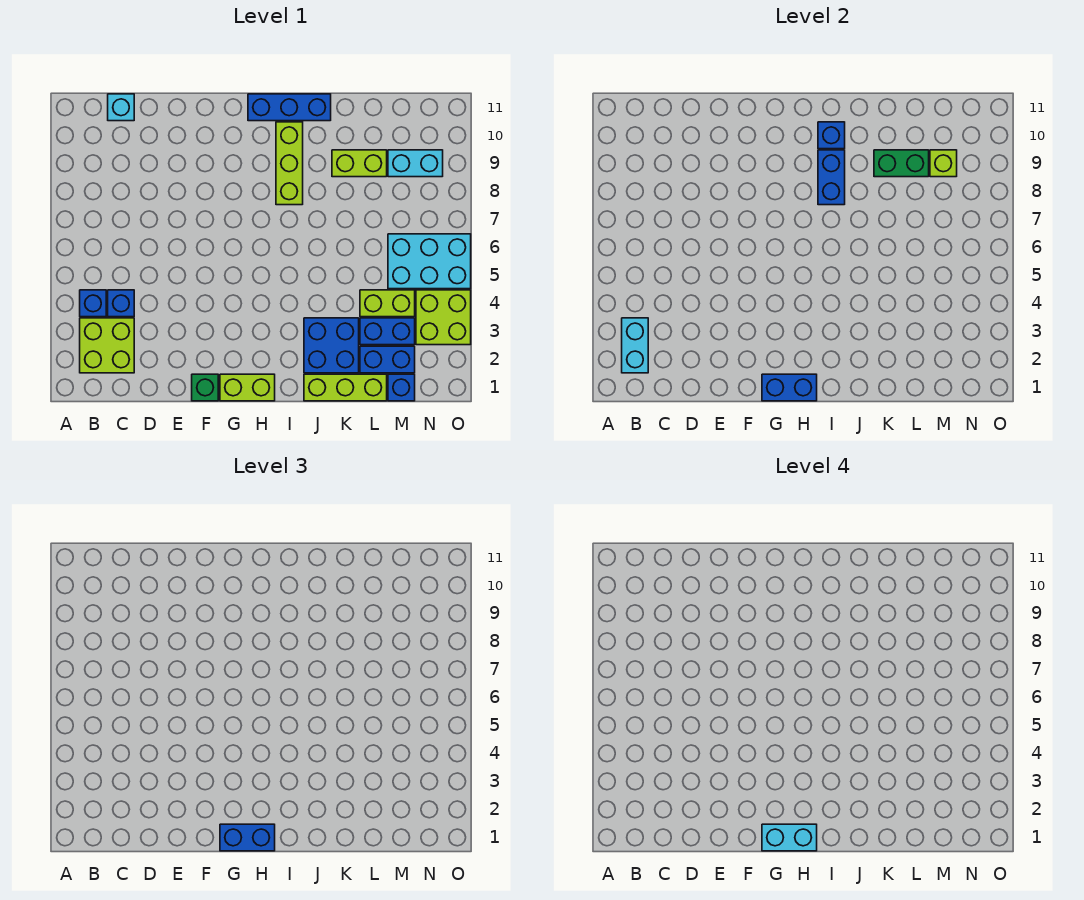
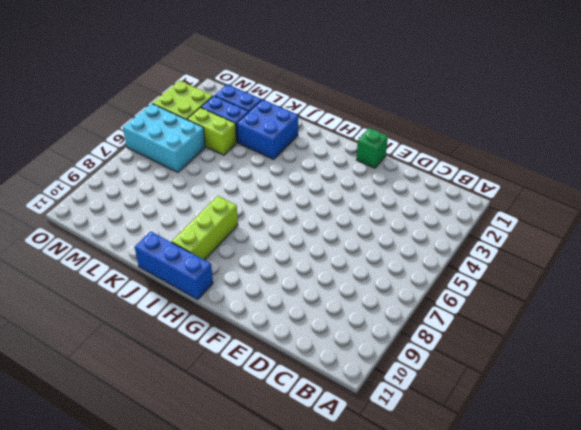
none -> lime 2x2 brick [80,318,134,373]
none -> blue 1x1 brick [80,290,106,317]
none -> blue 1x1 brick [108,290,134,317]

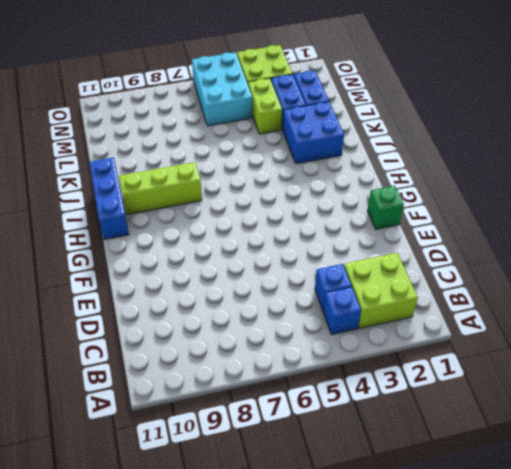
none -> cyan 1x1 brick [108,94,134,121]
none -> lime 1x2 brick [220,374,275,401]
none -> lime 1x3 brick [304,374,387,401]

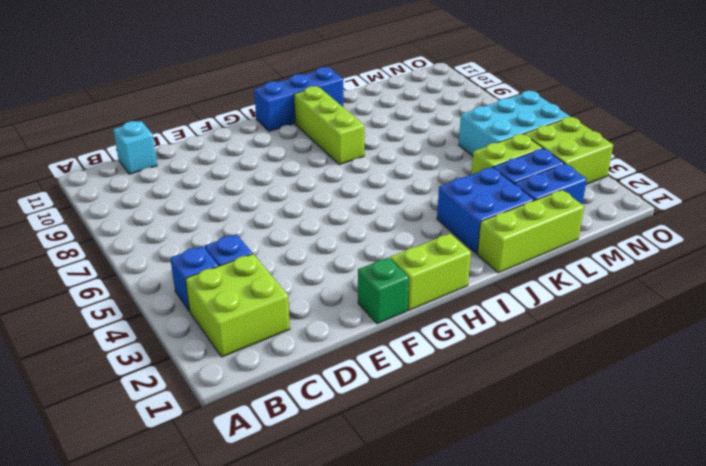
none -> lime 1x2 brick [332,150,387,177]
none -> blue 1x1 brick [388,374,415,401]
none -> cyan 1x2 brick [388,150,443,177]

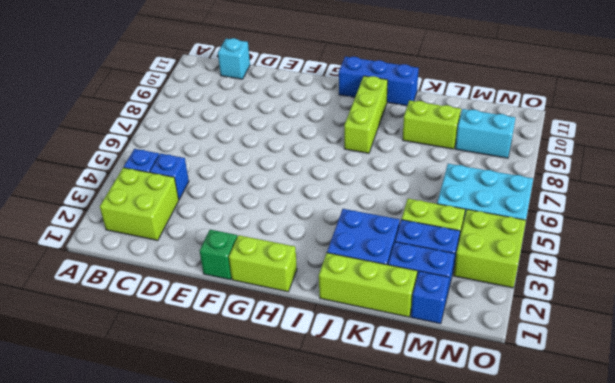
none -> cyan 1x2 brick [622,318,648,373]
none -> blue 1x2 brick [762,374,817,401]
none -> blue 1x2 brick [818,150,845,205]

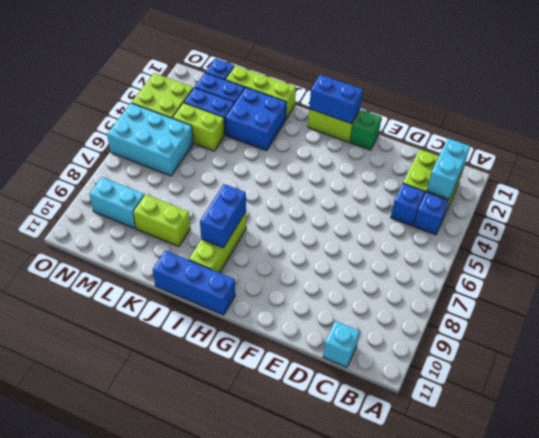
none -> blue 1x1 brick [818,122,845,149]
none -> green 1x2 brick [874,150,929,177]
none -> lime 1x1 brick [930,150,957,177]

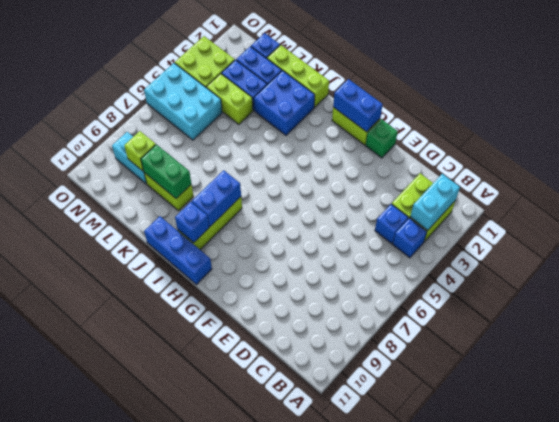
none -> cyan 1x1 brick [108,94,134,121]
none -> blue 1x2 brick [220,824,275,851]
none -> cyan 1x2 brick [762,824,817,851]

